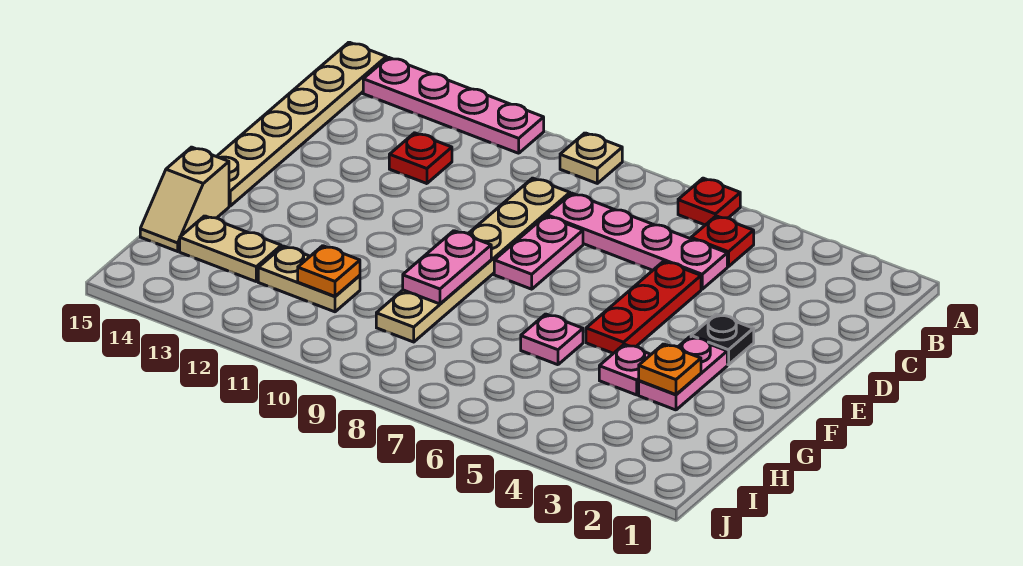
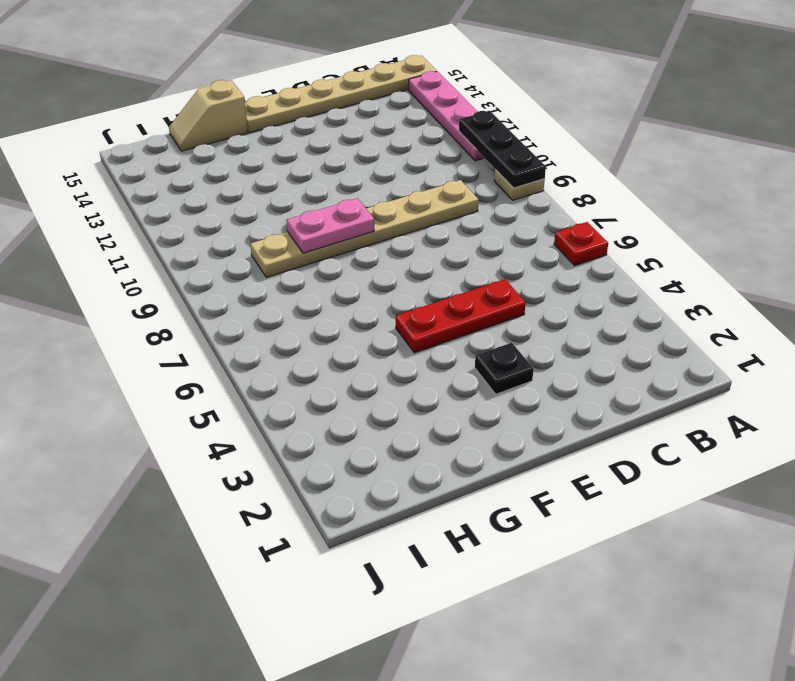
black 1x3 plate [459,111,546,188] -> none
none -> red 1x1 plate [691,216,754,267]
none -> pink 1x4 plate [547,193,727,289]
none -> red 1x1 plate [389,133,452,184]

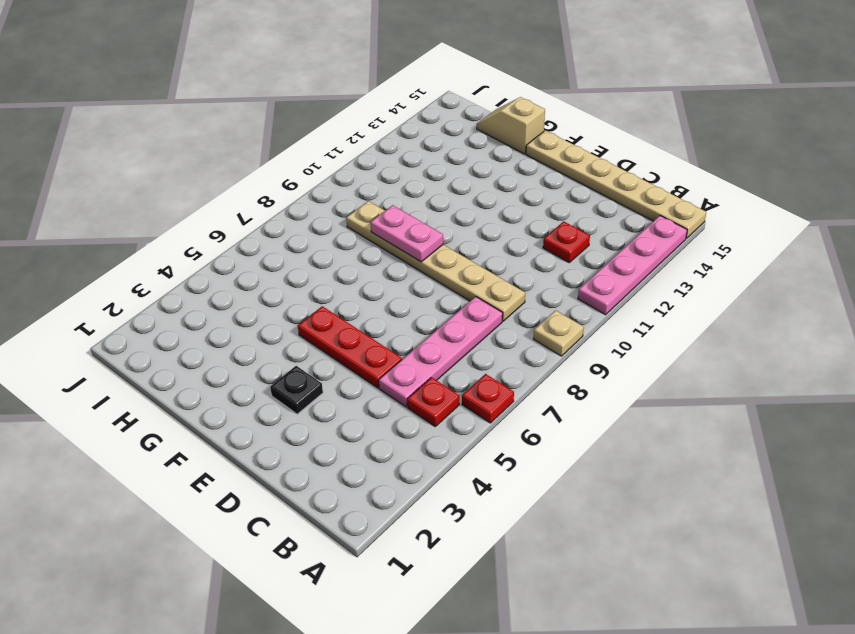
none -> pink 1x2 plate [494,216,583,289]
none -> pink 1x2 plate [639,337,727,410]
none -> pink 1x1 plate [599,344,651,395]

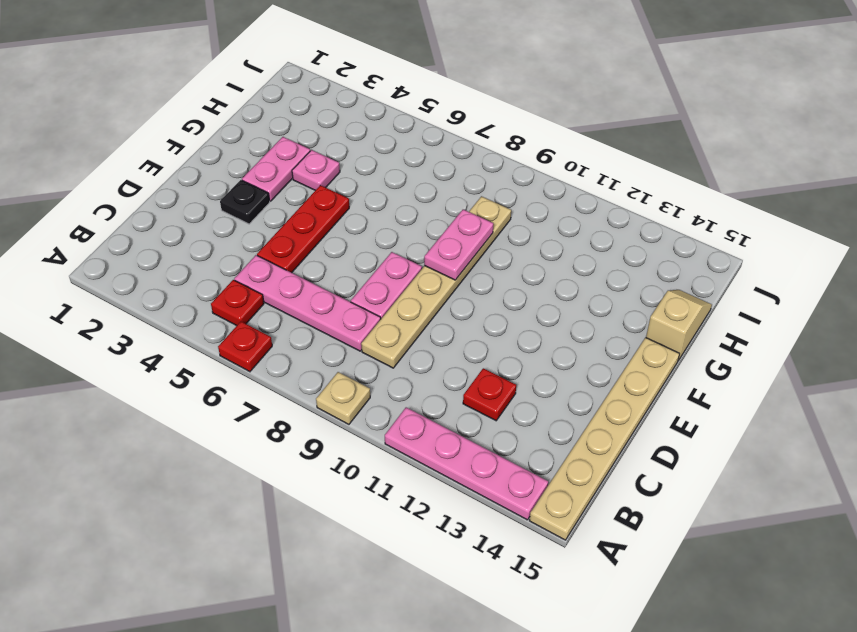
none -> pink 1x1 plate [521,314,583,365]
none -> tan 1x2 plate [258,246,360,312]
none -> tan 1x2 plate [180,216,281,281]

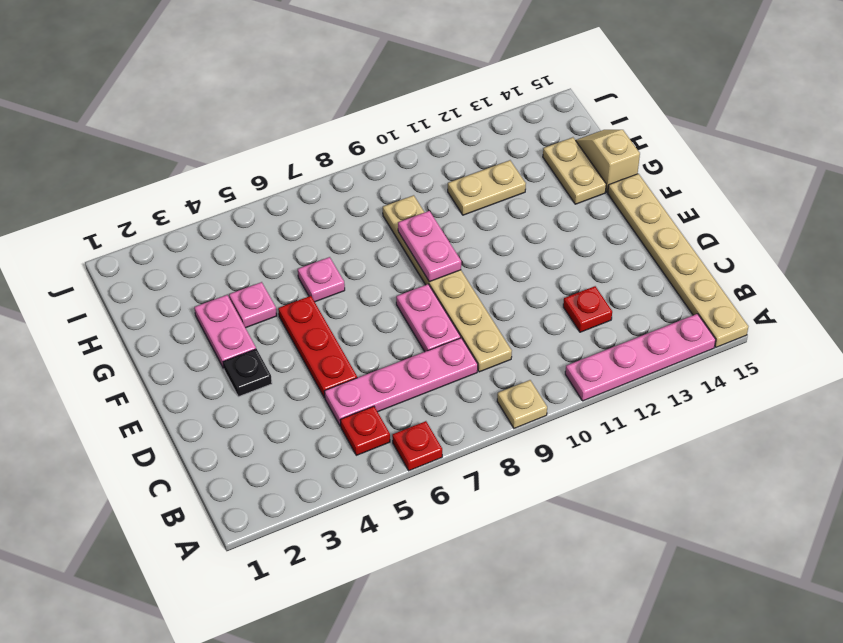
tan 1x2 plate [543,137,606,204] -> tan 1x2 plate turned to [180,216,281,281]
none -> orange 1x1 plate [639,344,701,395]
none -> orange 1x1 plate [298,246,360,296]

